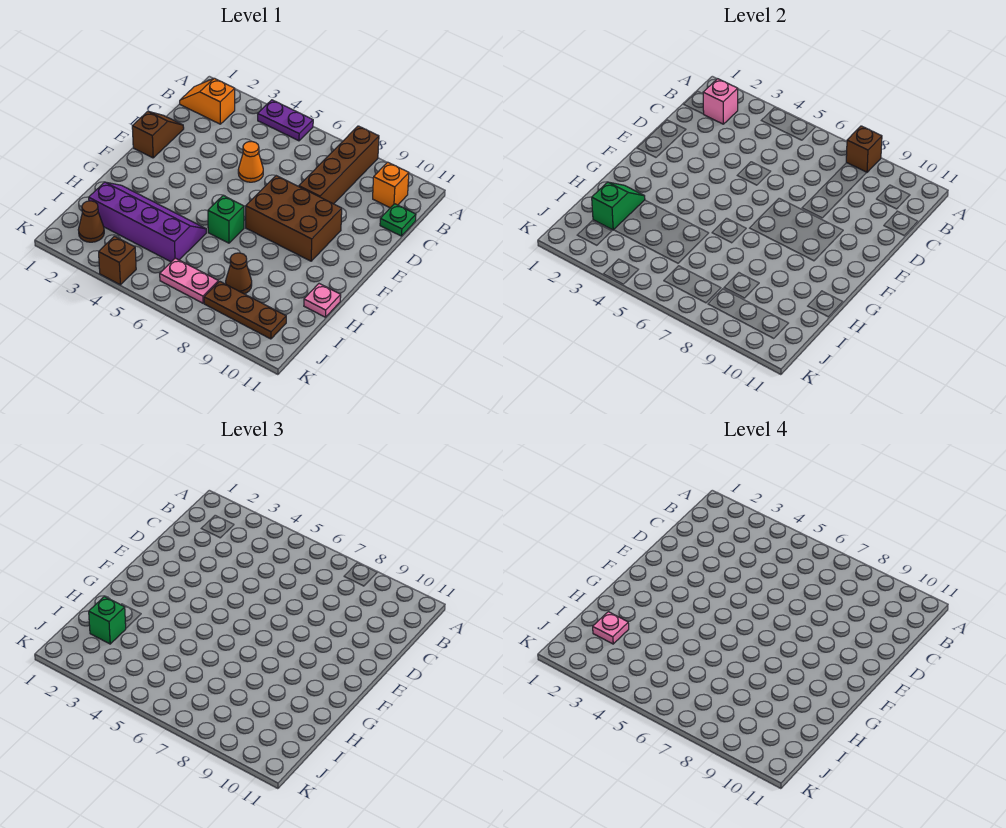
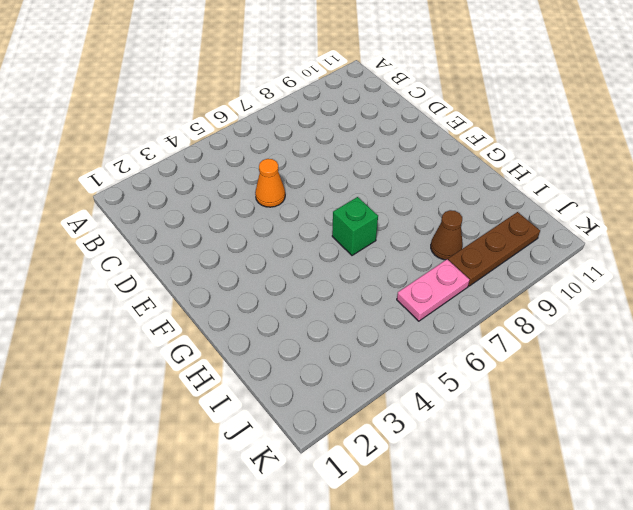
none -> purple 1x2 plate [258,100,313,141]
none -> brown 1x4 brick [299,126,379,204]
none -> orange 1x2 slope [180,78,235,124]

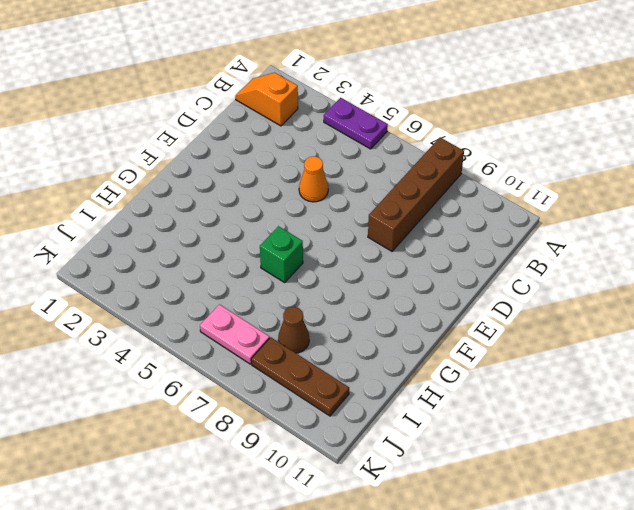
none -> orange 1x1 brick [373,162,409,208]
none -> green 1x1 plate [380,204,416,236]
none -> brown 1x2 slope [132,112,184,158]

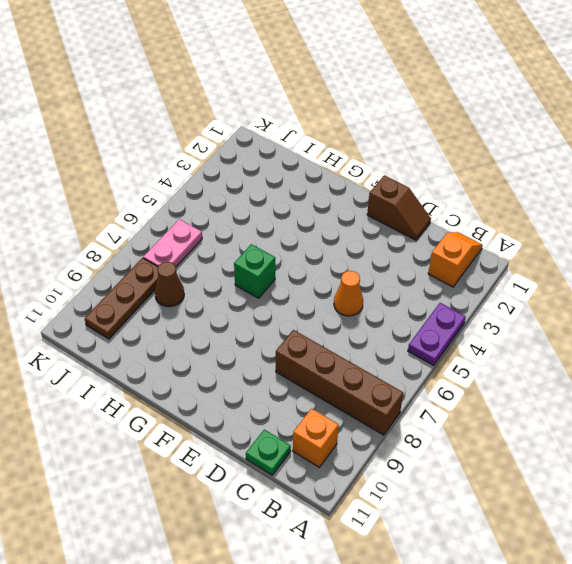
none -> brown 2x3 brick [246,176,342,261]
none -> purple 2x4 slope [89,182,206,262]
none -> pink 1x1 plate [304,284,341,317]

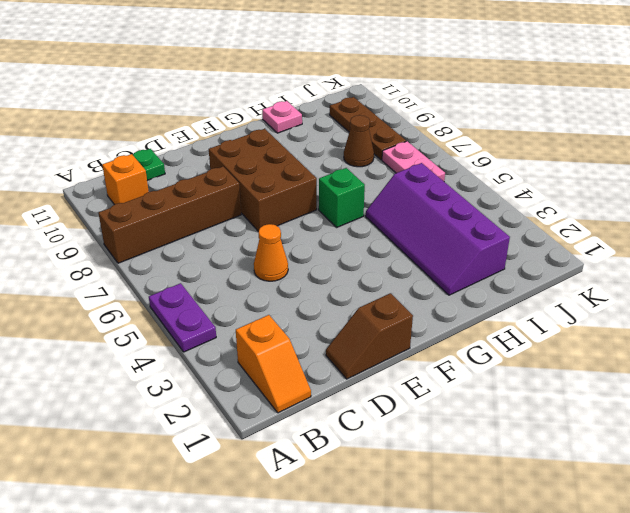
none -> brown 1x1 cone [78,201,104,242]
none -> brown 1x1 brick [99,236,136,285]
none -> brown 1x1 brick [846,126,882,172]

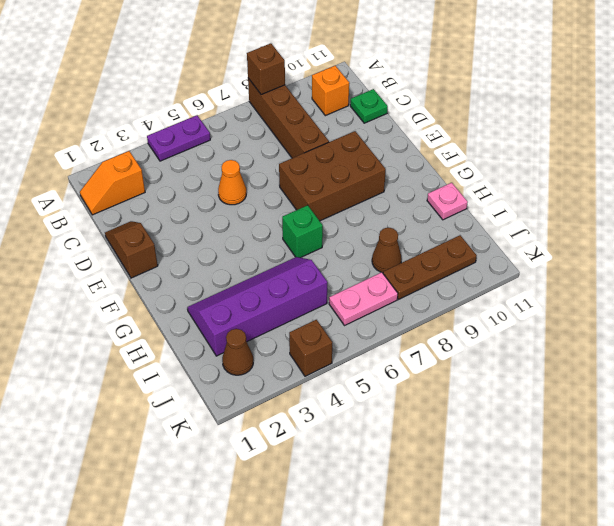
none -> pink 1x1 brick [703,79,738,124]
none -> green 1x2 slope [592,182,645,230]
none -> green 1x1 brick [89,597,126,644]

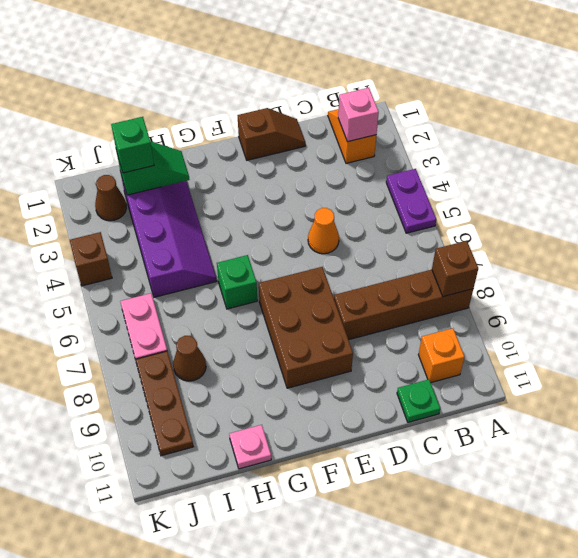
none -> pink 1x1 plate [593,612,629,644]

